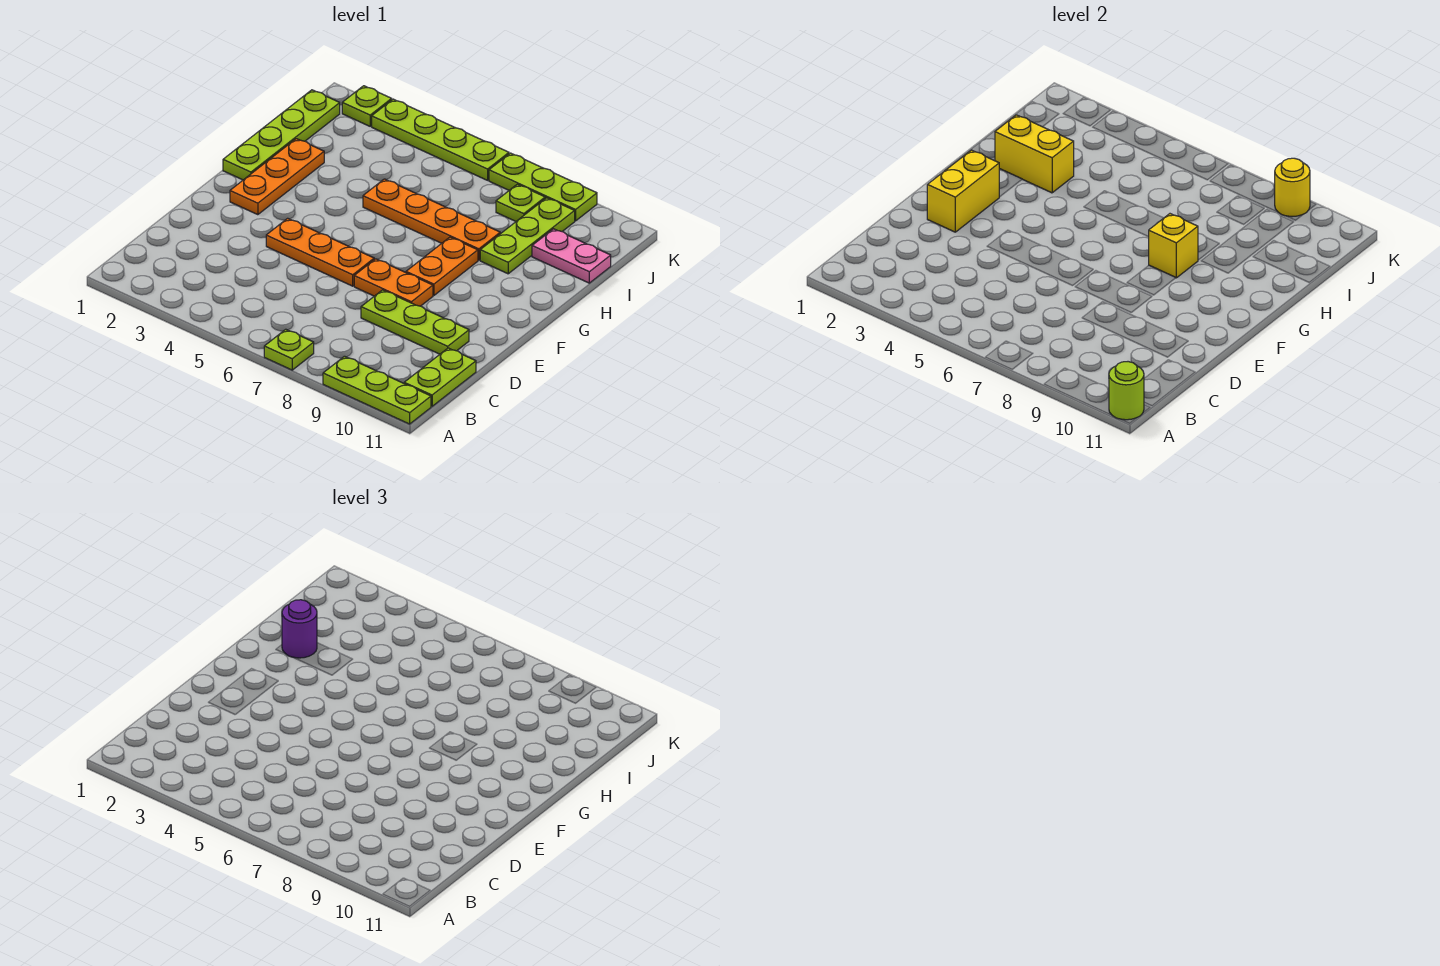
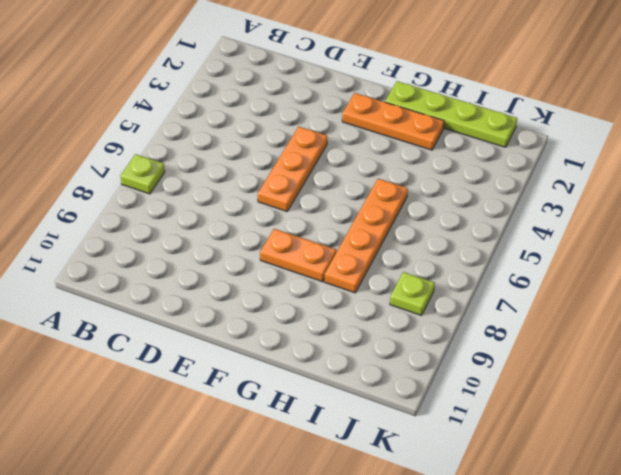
none -> lime 1x3 plate [323,356,431,424]
none -> lime 1x2 plate [404,348,476,406]
none -> lime 1x3 plate [361,290,469,354]

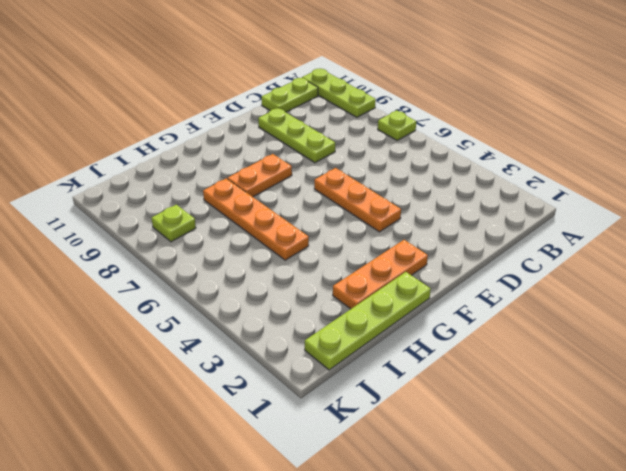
none -> orange 1x2 plate [354,259,433,306]
none -> lime 1x3 plate [480,198,575,274]
none -> pink 1x2 plate [532,229,611,283]

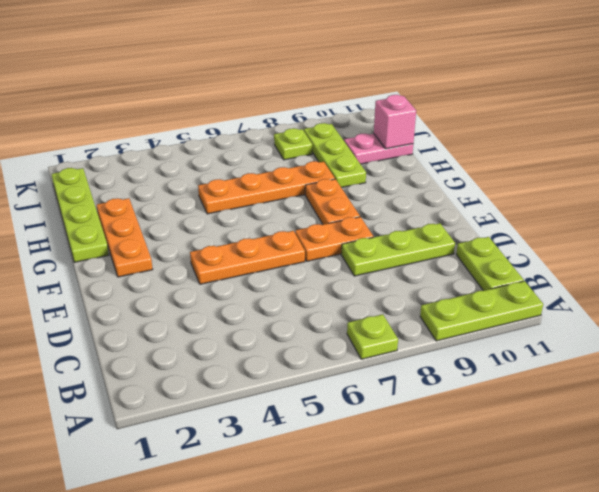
pink 1x1 brick [374,95,416,149] -> none
none -> lime 1x1 plate [342,86,392,126]
none -> lime 1x4 plate [372,99,509,180]
none -> lime 1x3 plate [489,153,597,221]

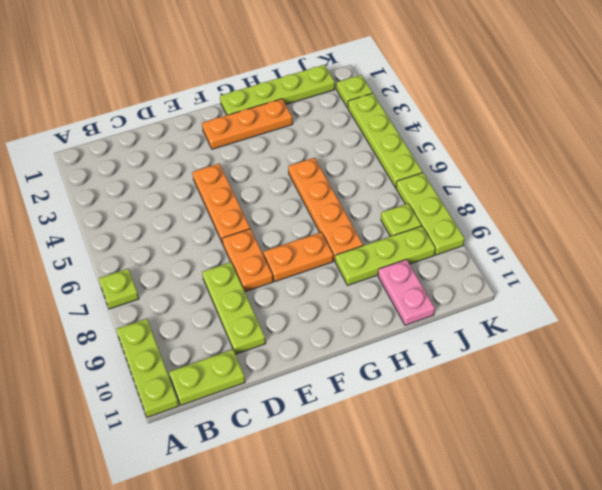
none -> lime 1x1 round brick [1109,362,1144,420]
none -> yellow 1x2 brick [927,150,999,232]
none -> yellow 1x1 brick [1149,214,1198,278]

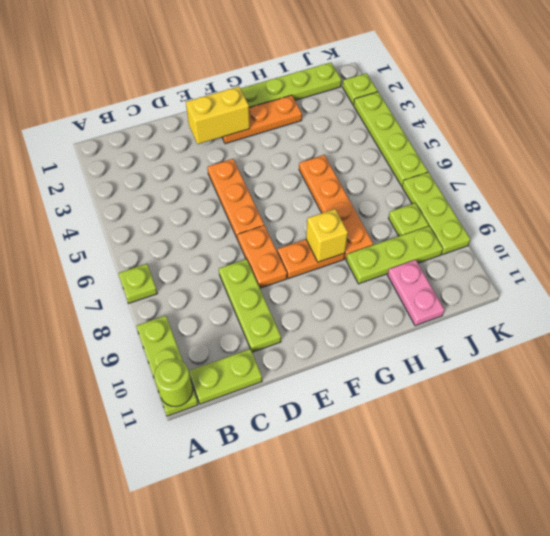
none -> yellow 1x2 brick [995,115,1074,193]
none -> yellow 1x1 round brick [1275,158,1310,217]
none -> purple 1x1 round brick [282,600,317,658]

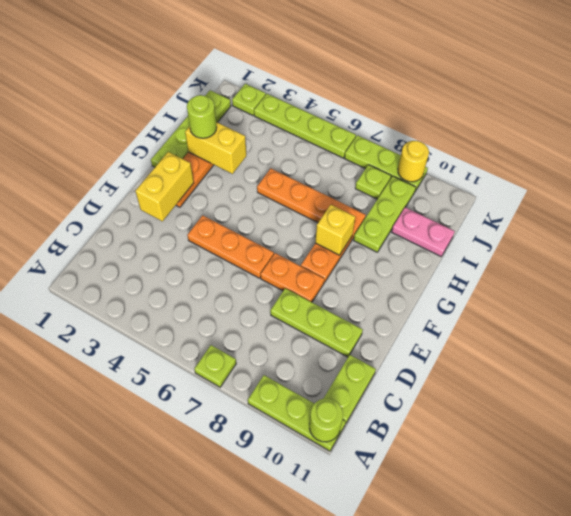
lime 1x1 round brick [187,95,217,138] -> purple 1x1 round brick [282,600,317,658]

